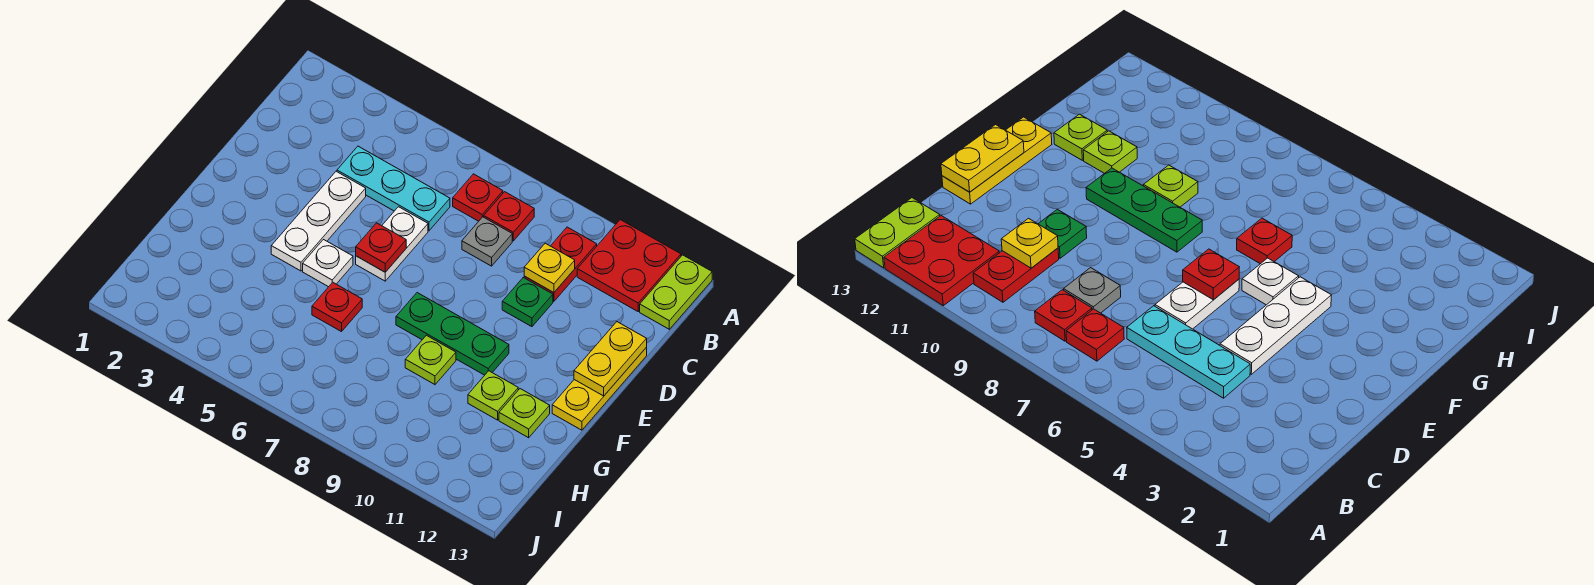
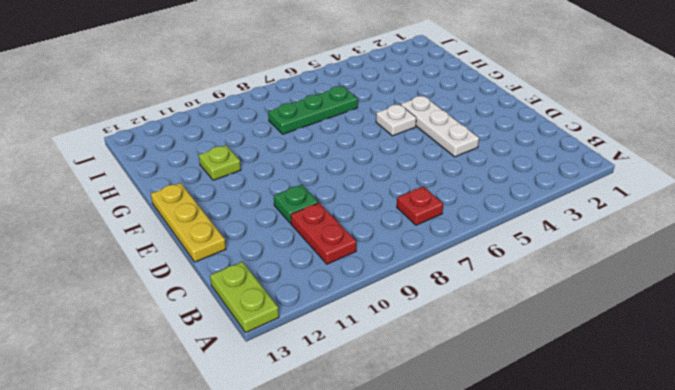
green 1x3 plate [268,86,358,134] -> green 1x3 plate moved to [396,293,509,375]
none -> red 2x2 plate [577,220,681,311]
none -> red 1x1 plate [484,192,534,241]
none -> cyan 1x3 plate [337,146,450,231]

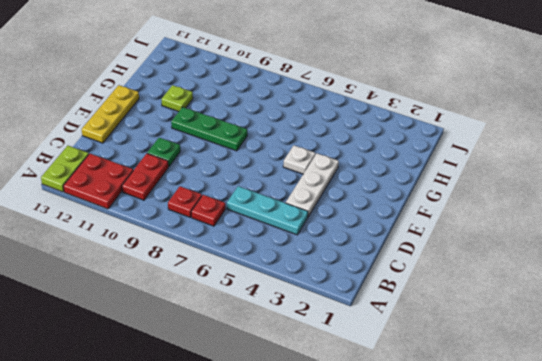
none -> grey 1x1 plate [462,217,512,266]
none -> white 1x2 plate [356,207,428,281]
none -> red 1x1 plate [312,282,362,332]

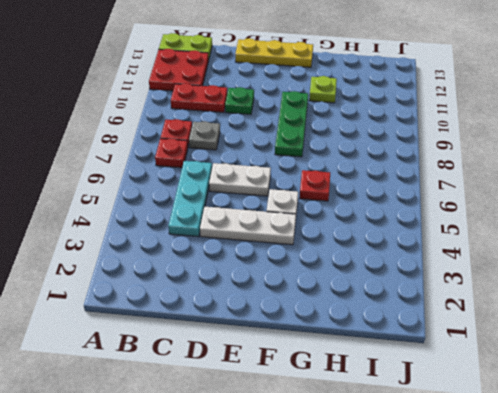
none -> lime 1x1 plate [405,335,456,384]
none -> lime 1x1 plate [499,389,550,438]
none -> yellow 1x1 plate [524,243,575,293]

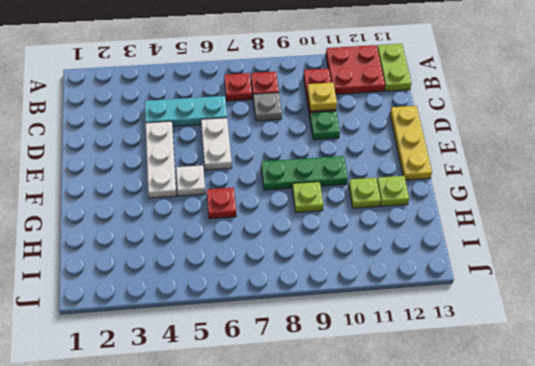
none -> yellow 1x2 plate [574,322,647,396]
none -> red 1x1 plate [356,223,406,272]

